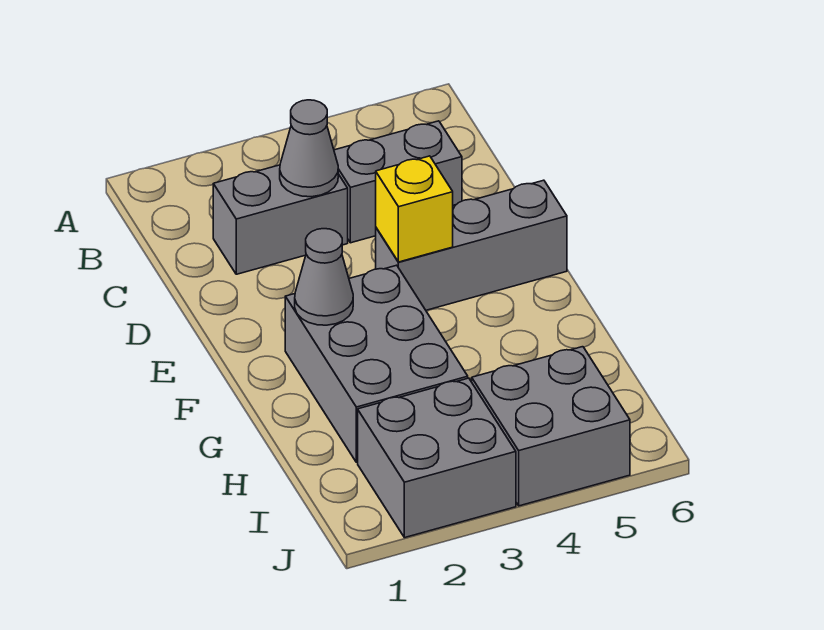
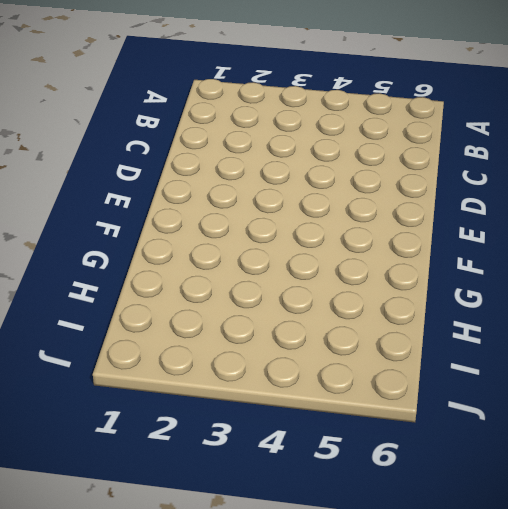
none -> grey 1x2 brick [213,165,348,274]
none -> grey 1x2 brick [334,121,462,243]

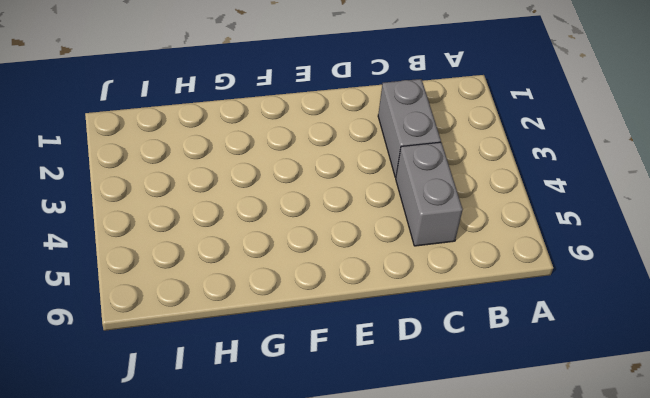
none -> grey 1x3 brick [376,180,567,310]
none -> grey 2x3 brick [285,265,468,462]

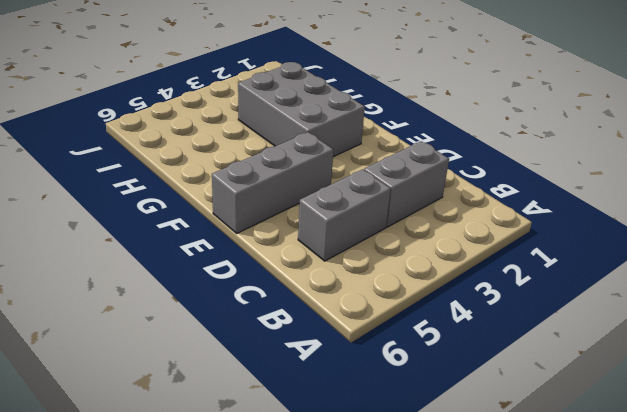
none -> grey 2x2 brick [358,378,516,538]
none -> grey 2x2 brick [472,347,630,506]

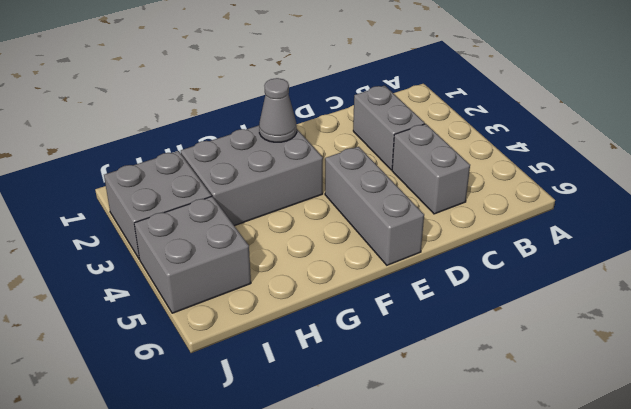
none -> grey 1x1 cone [280,100,338,197]
none -> yellow 1x1 brick [376,156,453,262]

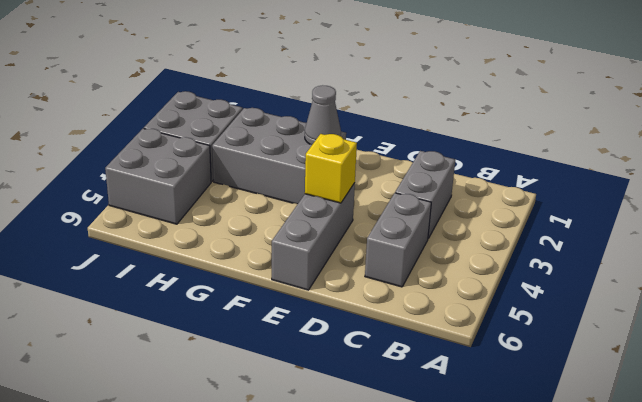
none -> grey 1x1 cone [280,100,338,197]

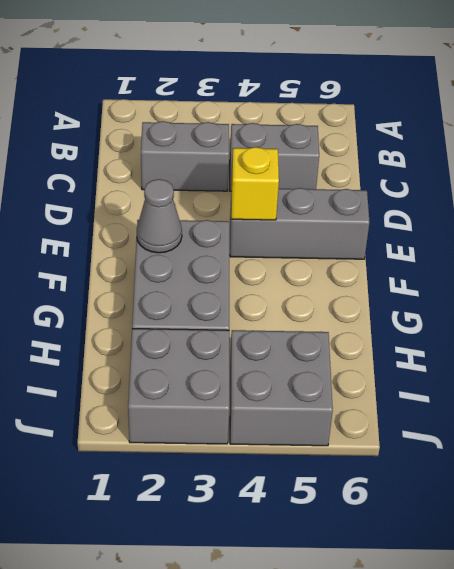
none -> grey 1x1 cone [280,100,338,197]

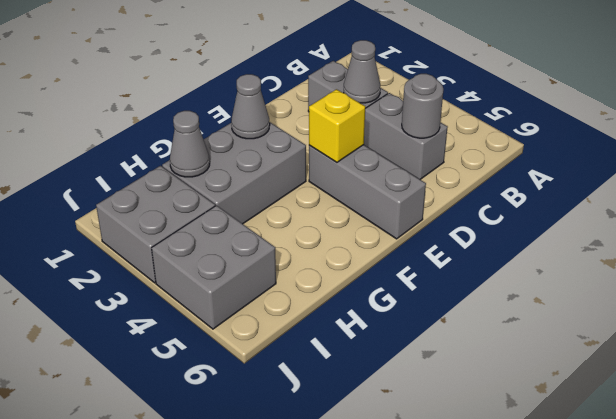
grey 1x1 round brick [402,74,443,138] -> none
grey 1x1 cone [170,111,210,177] -> none

